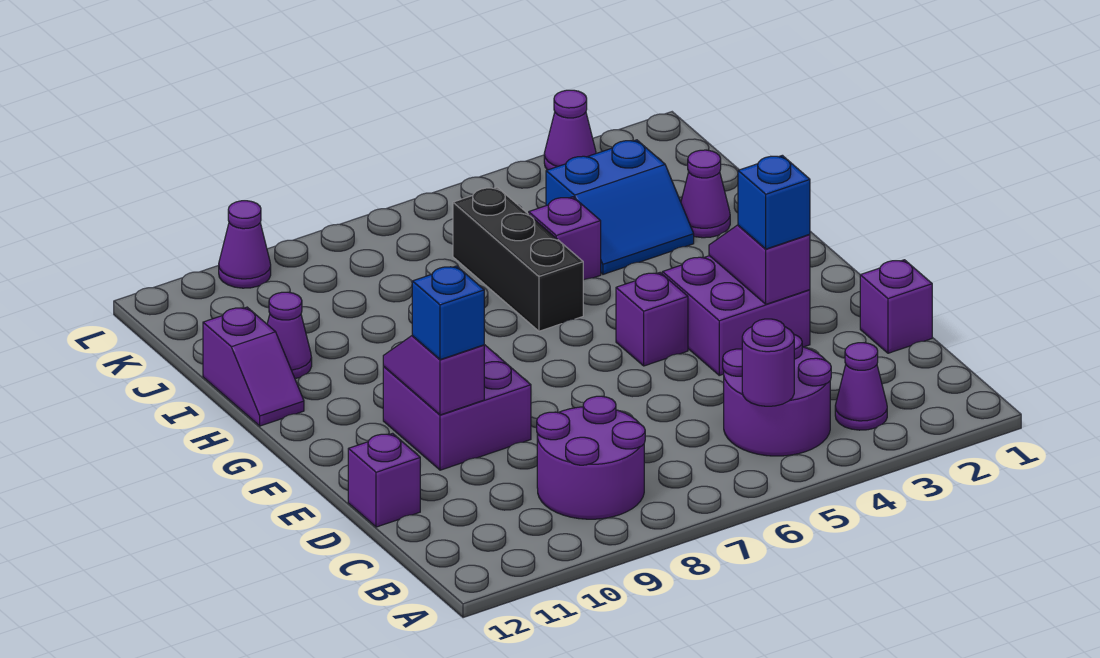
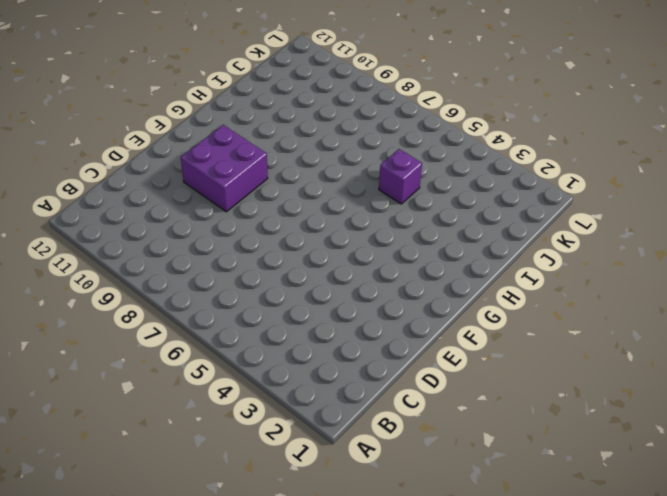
none -> purple 1x1 cone [835,343,887,430]
none -> purple 2x2 round brick [723,335,831,456]
none -> purple 2x2 round brick [537,396,645,519]

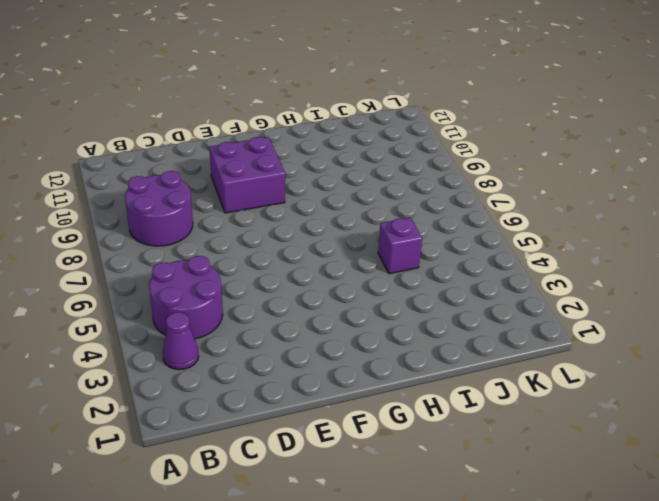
none -> purple 1x1 brick [860,260,932,353]
none -> purple 1x1 brick [348,433,420,527]
none -> purple 2x2 brick [662,256,810,375]

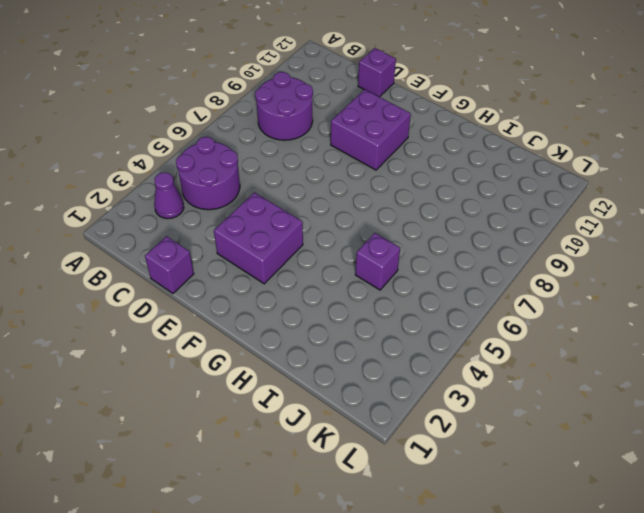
none -> purple 1x1 brick [616,273,688,366]
none -> black 1x3 brick [453,187,583,331]
none -> purple 1x2 slope [203,307,304,426]

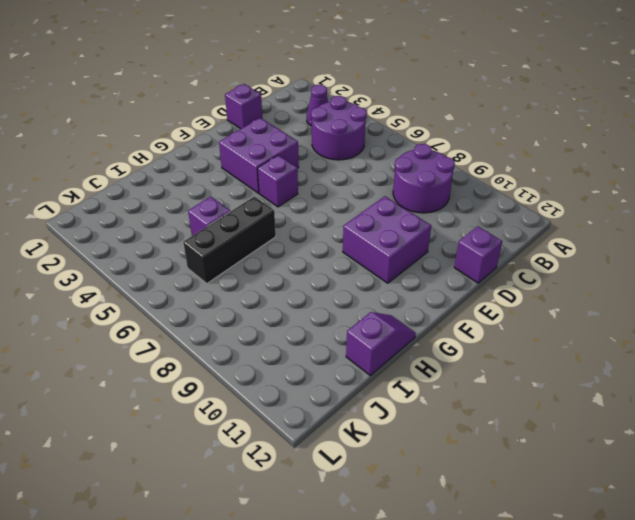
none -> purple 1x1 cone [681,150,730,238]
none -> blue 2x2 slope [546,140,694,274]
none -> purple 1x1 cone [267,292,312,379]

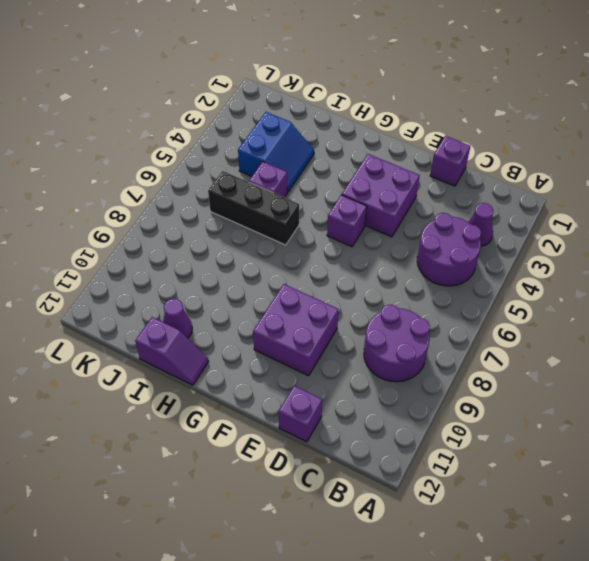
none -> purple 1x1 cone [681,150,730,238]
none -> purple 1x1 cone [544,90,596,170]
none -> purple 1x1 cone [219,201,271,288]

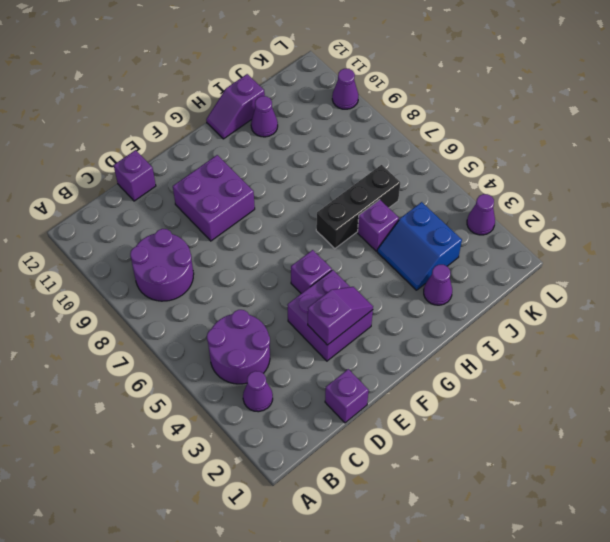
none -> purple 1x1 round brick [742,319,794,406]
none -> purple 1x2 slope [383,336,484,415]
none -> blue 1x1 brick [738,155,810,249]

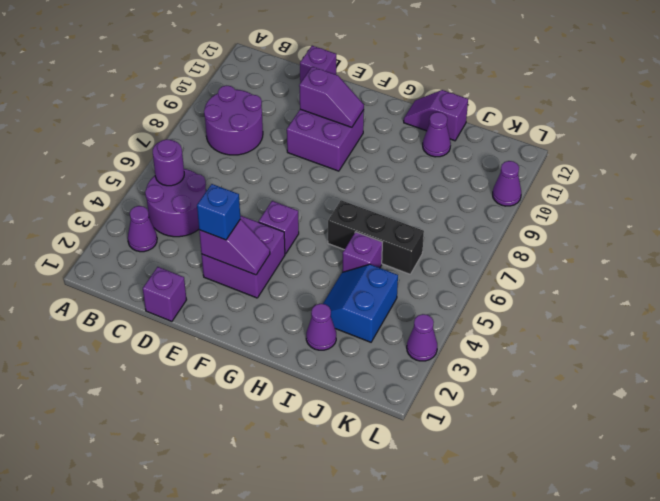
none -> blue 1x1 brick [412,266,484,360]

